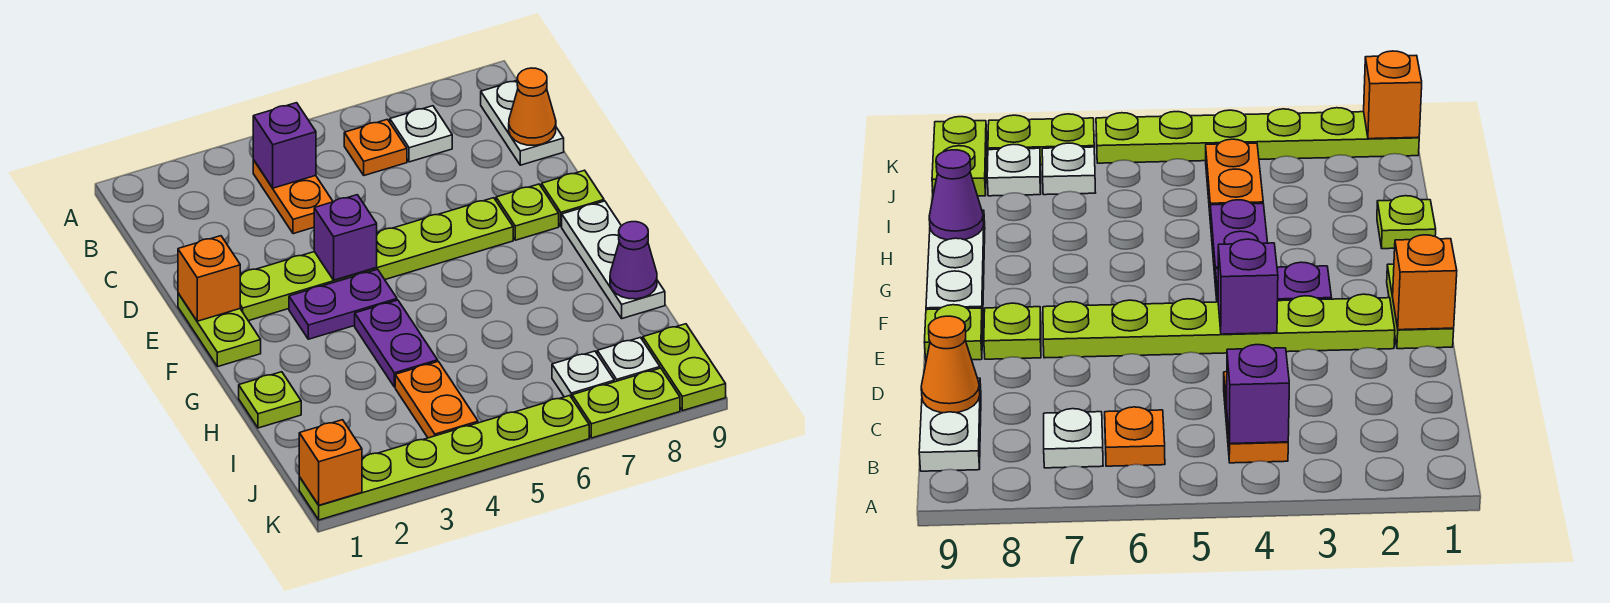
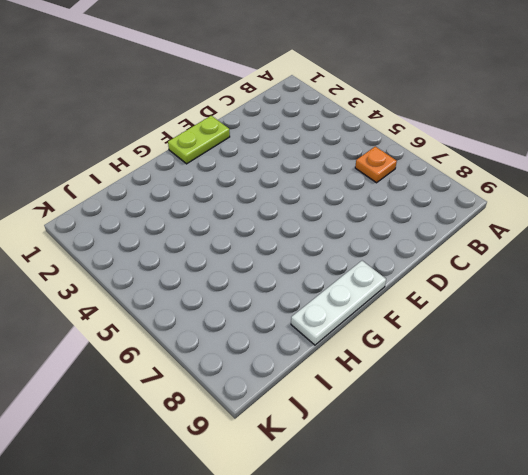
none -> orange 1x2 plate [253,160,333,234]
none -> white 1x1 plate [390,106,452,162]
none -> white 1x2 plate [481,81,564,165]

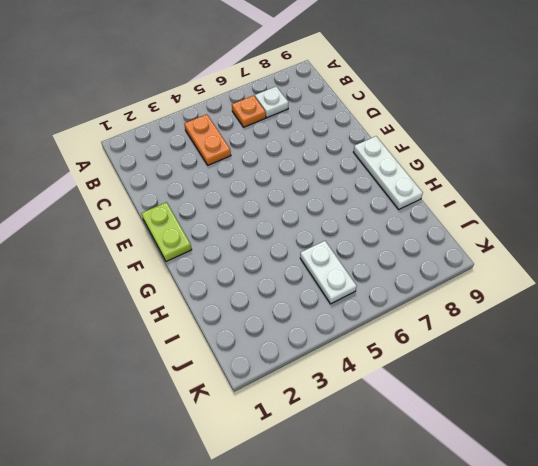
white 1x2 plate [300,241,357,304] -> white 1x2 plate moved to [481,81,564,165]
none -> lime 1x6 plate [240,198,513,321]
none -> lime 1x1 plate [496,184,559,240]
none -> lime 1x1 plate [542,170,604,227]

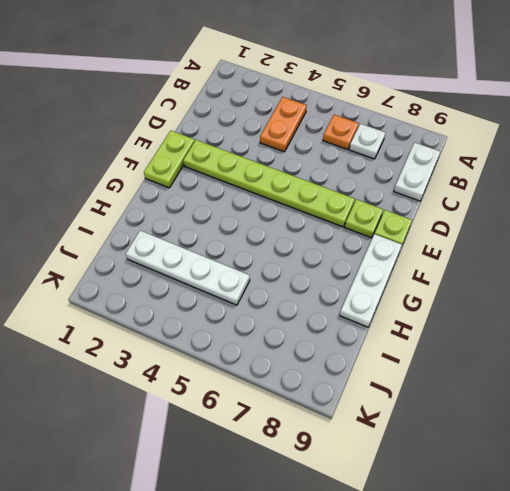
white 1x4 plate [126,231,250,305] -> orange 1x2 plate [395,361,478,438]
none -> purple 1x2 plate [289,269,397,339]
none -> purple 1x2 plate [355,300,438,387]
none -> lime 1x1 plate [239,372,301,428]

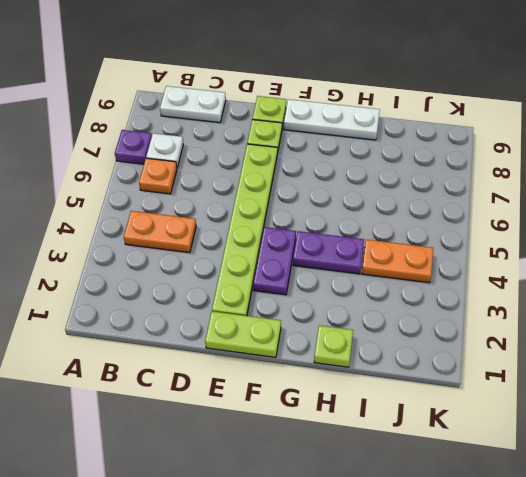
purple 1x1 plate [115,130,152,164] -> none
none -> white 1x1 plate [552,351,614,398]
none -> white 1x1 plate [597,337,660,382]
none -> lime 1x2 plate [643,324,726,411]

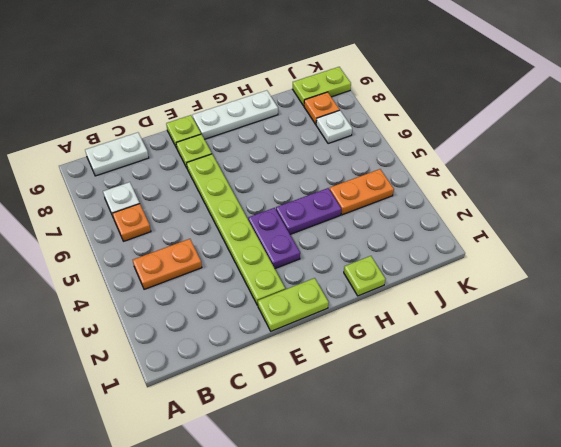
orange 1x1 plate [304,92,340,124] -> white 1x1 plate [597,337,660,382]
none -> lime 1x6 plate [299,395,589,520]
none -> lime 1x2 plate [572,368,680,438]
none -> purple 1x1 brick [253,103,316,188]

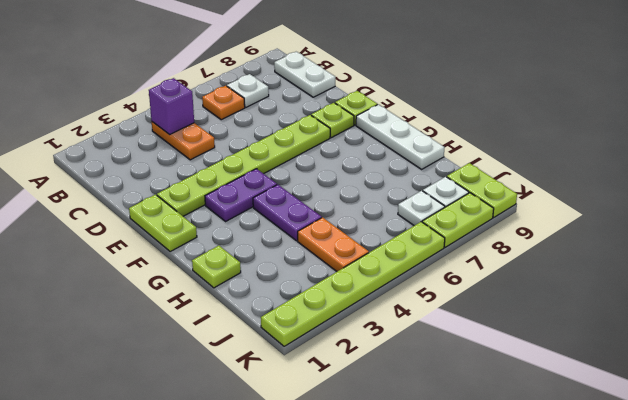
none -> orange 1x1 cone [509,68,556,145]
none -> orange 1x1 brick [178,236,240,321]
none -> purple 1x1 brick [314,195,377,280]

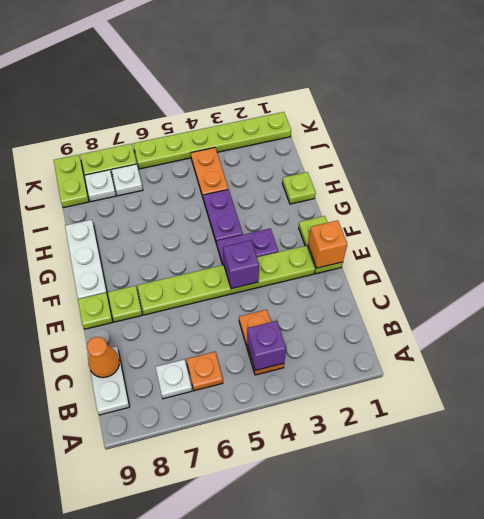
none -> purple 1x1 cone [610,222,657,299]
none -> orange 1x1 brick [299,420,362,505]

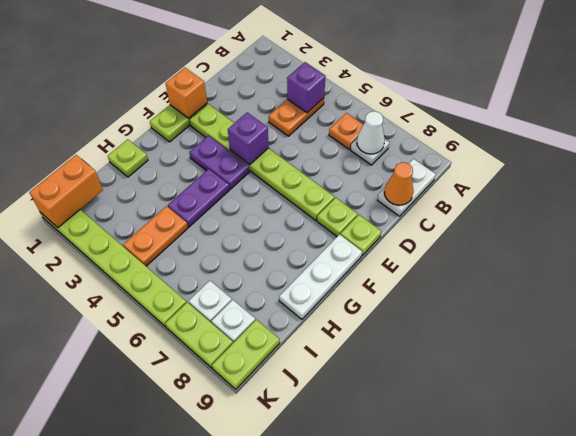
white 1x1 cone [357,111,385,154] -> none
orange 1x2 brick [29,155,103,228] -> orange 1x1 brick [299,420,362,505]
none -> purple 1x1 cone [610,222,657,299]

